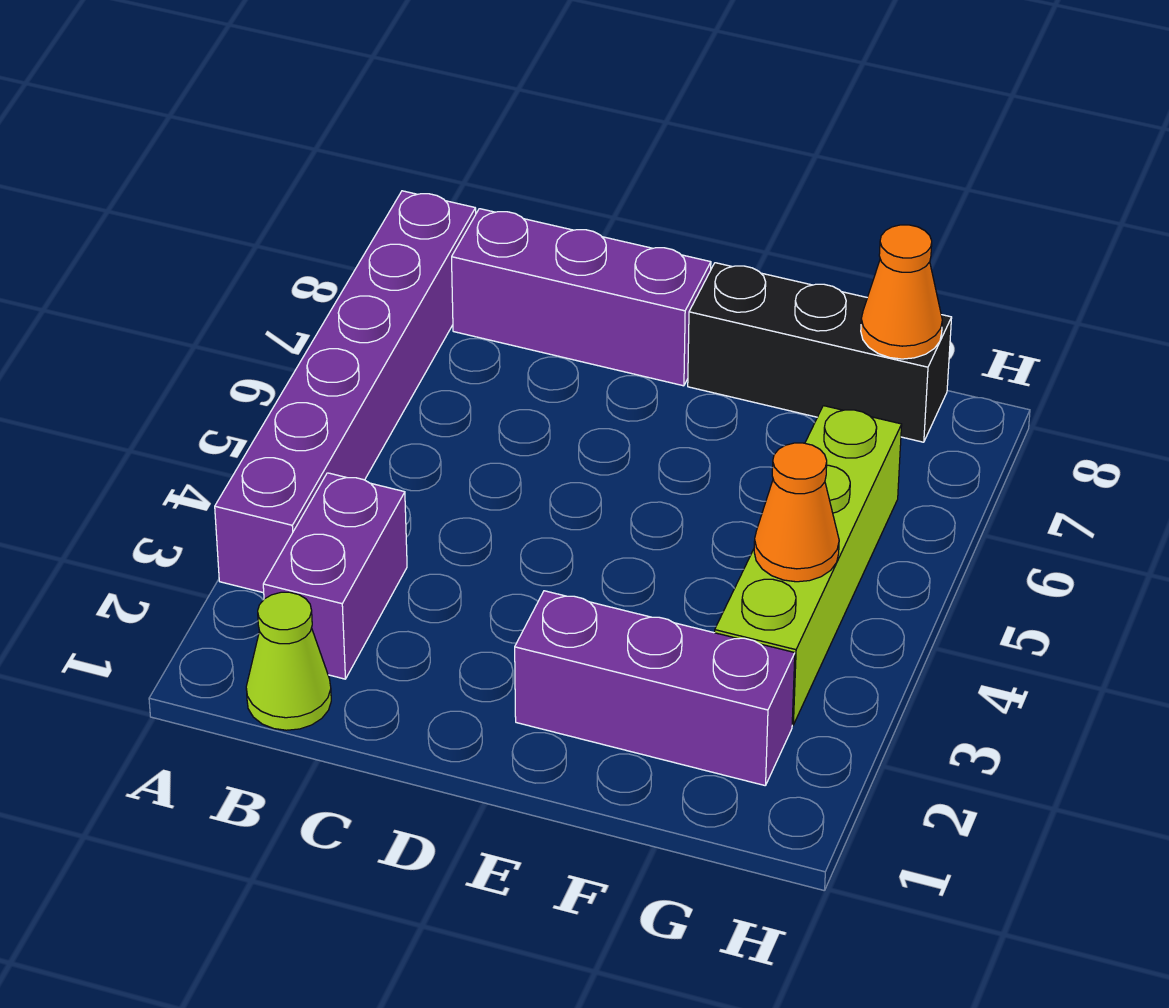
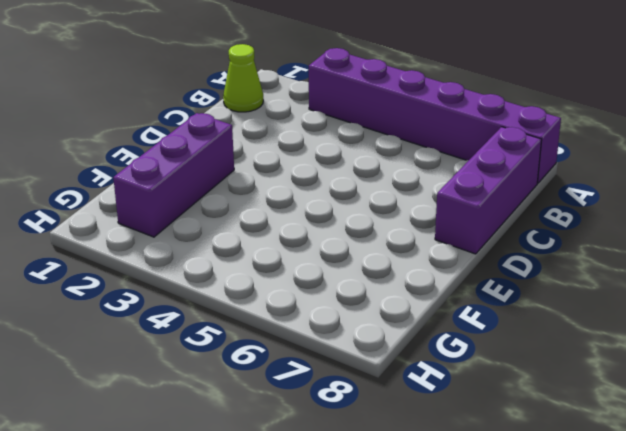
none -> purple 1x2 brick [263,473,407,679]
none -> black 1x3 brick [688,263,952,442]

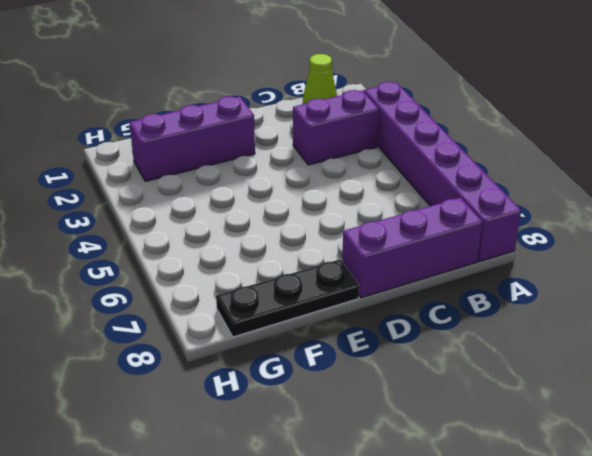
purple 1x2 brick [293,90,379,165] -> purple 1x2 brick turned to [263,473,407,679]
black 1x3 plate [216,259,359,337] -> black 1x3 brick [688,263,952,442]
none -> lime 1x4 brick [715,406,902,725]
none -> orange 1x1 cone [754,443,839,582]

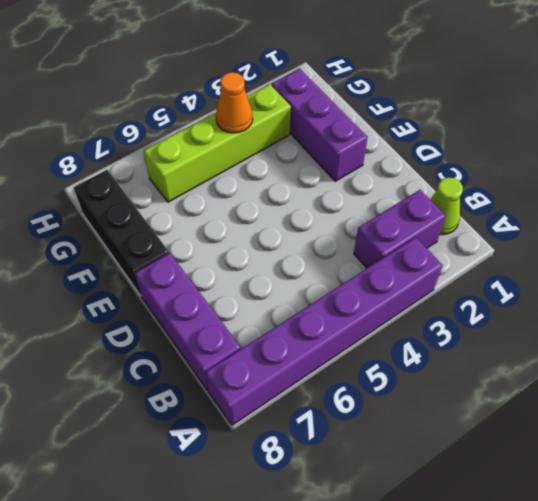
none -> orange 1x1 cone [861,225,942,359]

